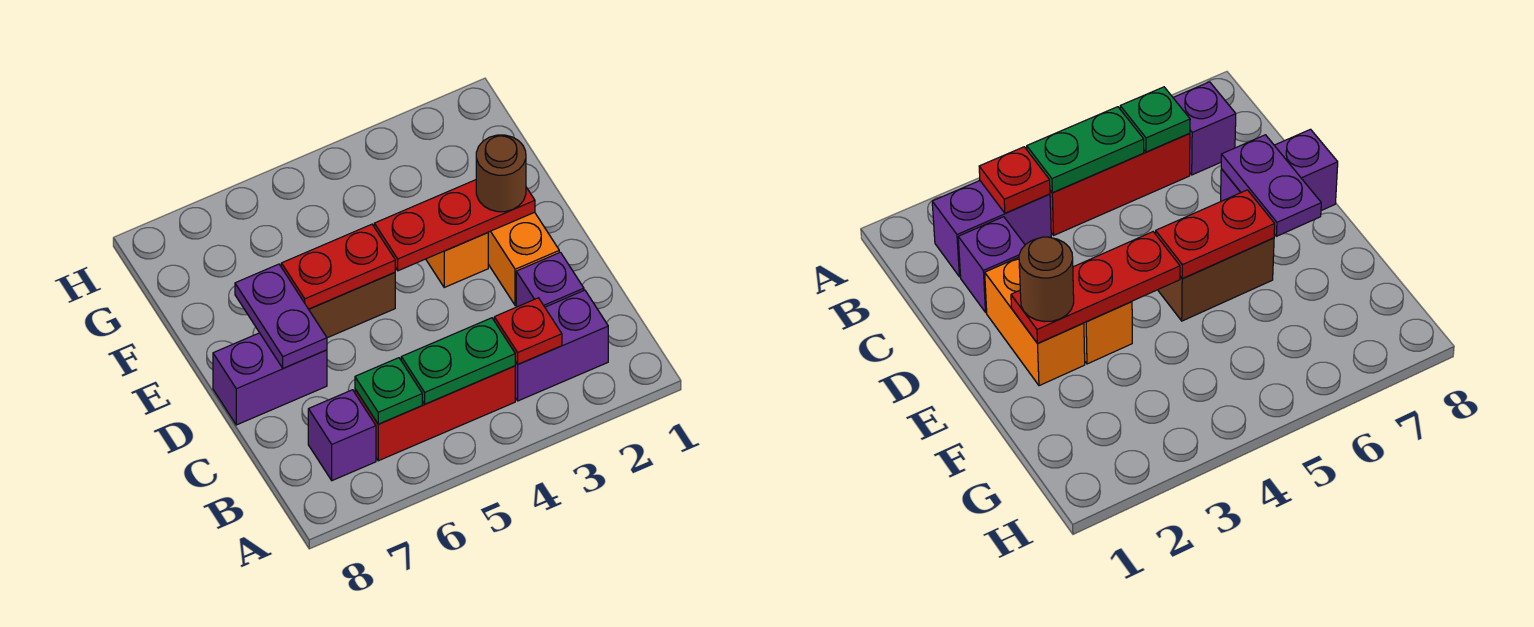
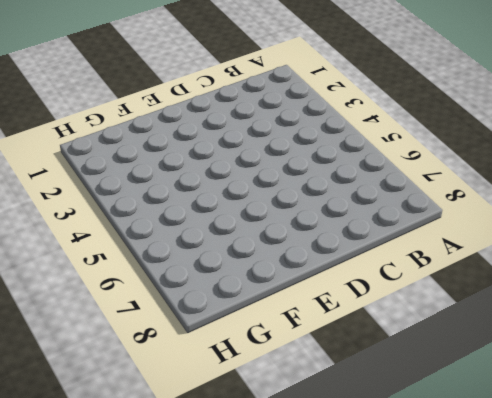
none -> purple 1x2 brick [515,290,608,401]
none -> red 1x3 brick [355,366,515,461]
none -> purple 1x1 brick [308,390,376,481]

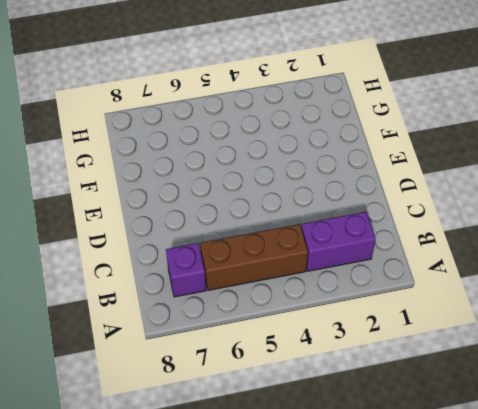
brown 1x3 brick [200,224,308,290] -> red 1x3 brick [355,366,515,461]
none -> purple 1x1 brick [516,252,584,307]
none -> orange 1x2 brick [488,212,559,305]
none -> purple 1x2 brick [213,333,327,425]

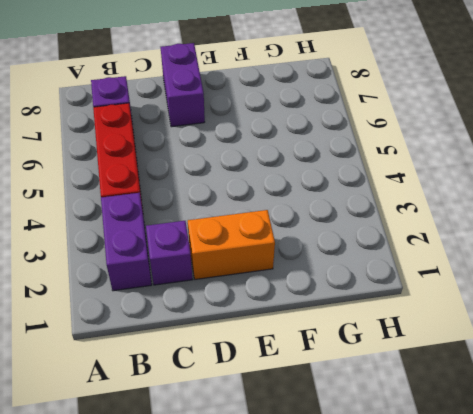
none -> orange 1x1 brick [426,233,488,287]
none -> brown 1x2 brick [309,273,395,338]
none -> red 1x1 plate [494,298,562,364]

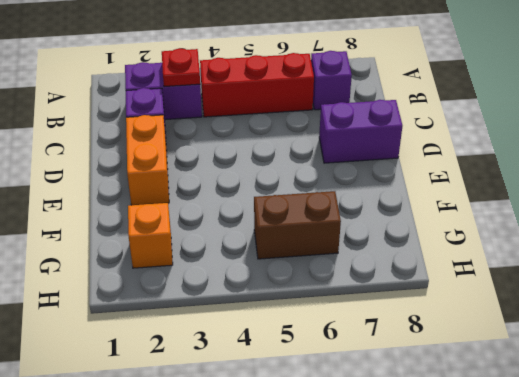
orange 1x1 brick [128,203,173,268] -> orange 1x1 brick moved to [426,233,488,287]
brown 1x2 brick [254,191,341,259] -> brown 1x2 brick moved to [309,273,395,338]
none -> green 1x2 plate [401,318,515,404]
none -> green 1x1 plate [355,358,422,424]
none -> purple 1x2 plate [235,264,327,368]

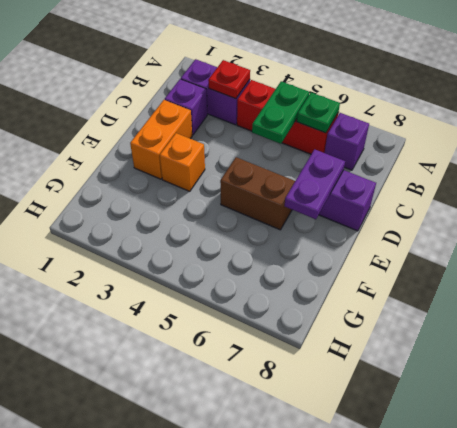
green 1x2 plate [252,81,309,144] -> green 1x2 plate turned to [401,318,515,404]
none -> red 1x3 plate [374,180,535,271]
none -> red 1x2 plate [281,224,395,309]
none -> brown 1x1 round brick [476,135,526,212]

